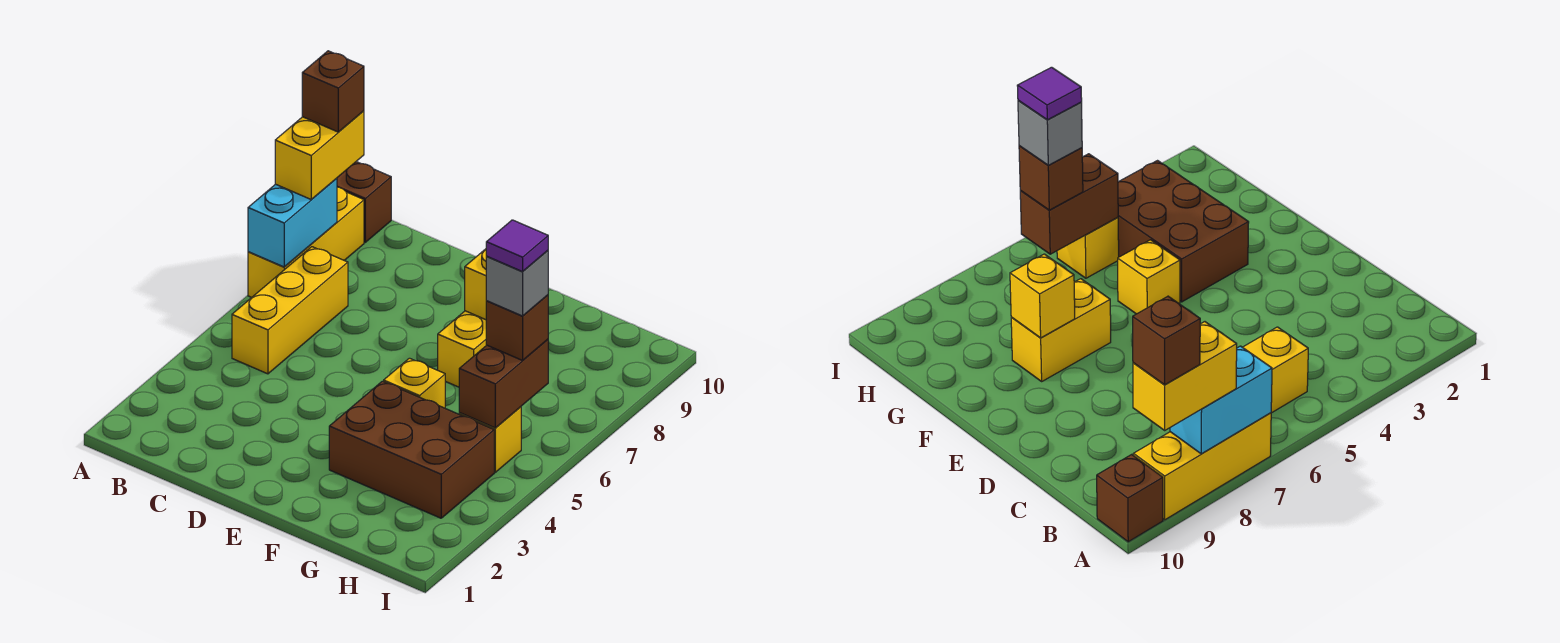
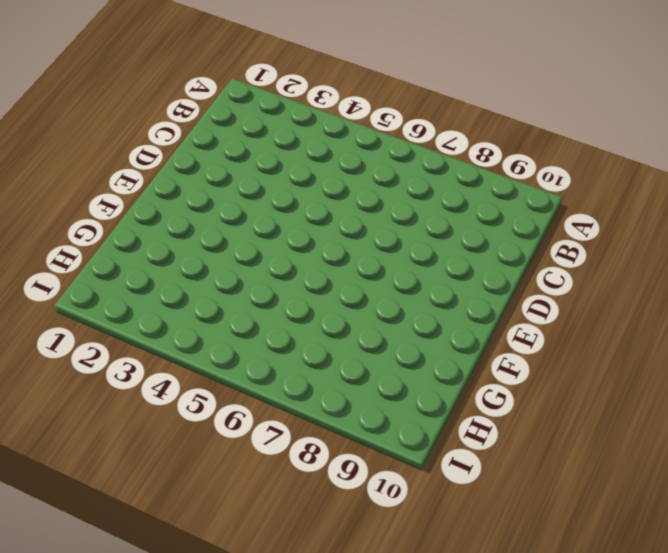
none -> yellow 1x3 brick [248,187,364,297]
none -> brown 1x1 brick [337,162,391,242]
none -> yellow 1x3 brick [232,247,348,374]

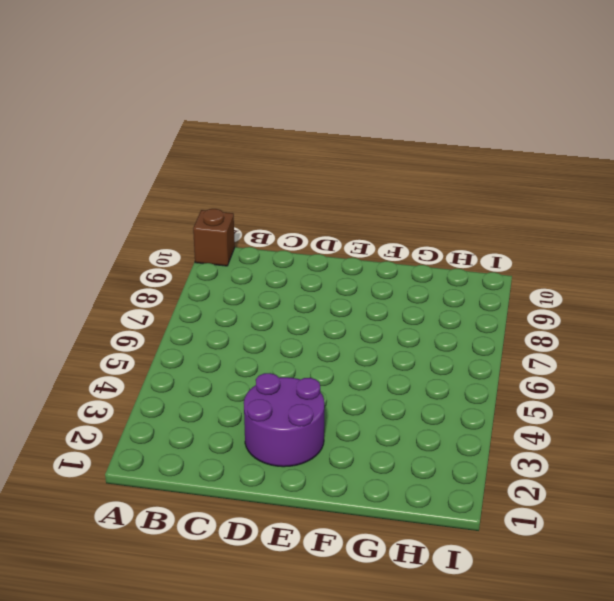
purple 2x2 round brick [244,373,324,467] -> none
none -> yellow 1x3 brick [248,187,364,297]
none -> yellow 1x3 brick [232,247,348,374]
none -> brown 2x3 brick [329,381,494,518]

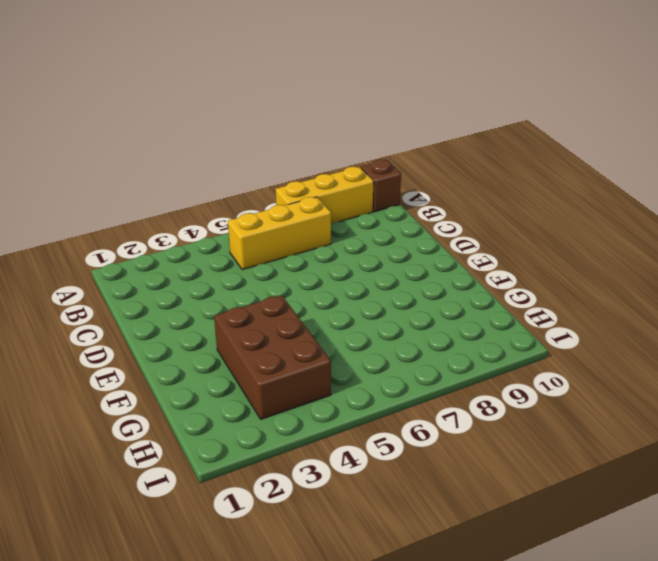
none -> yellow 1x1 brick [384,358,445,408]
none -> yellow 1x2 brick [438,311,486,387]
none -> yellow 1x1 brick [459,407,521,472]

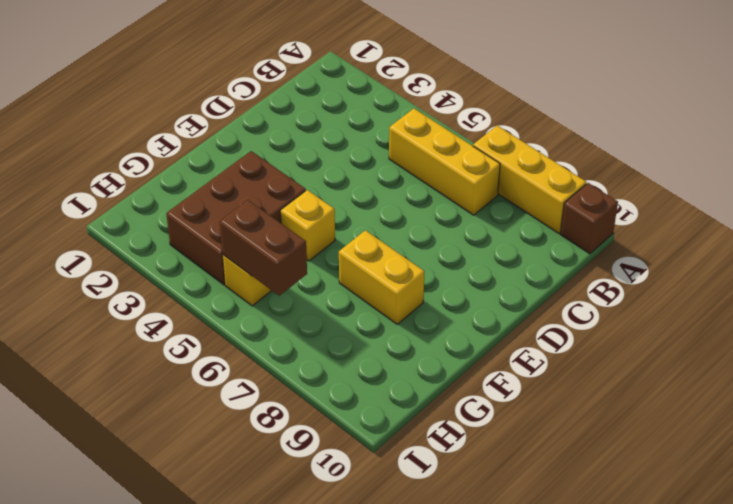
none -> cyan 1x2 brick [248,178,337,267]
none -> yellow 1x1 brick [465,249,487,320]
none -> yellow 1x2 brick [275,111,364,200]

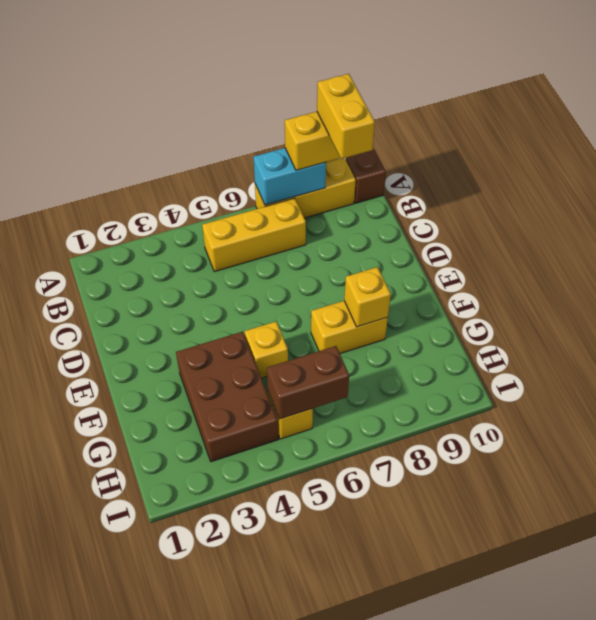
yellow 1x2 brick [317,74,375,159] -> brown 1x1 brick [302,51,364,132]
none -> brown 1x1 brick [486,295,548,360]
none -> grey 1x1 brick [486,251,548,316]
none -> purple 1x1 tile [486,220,548,272]

